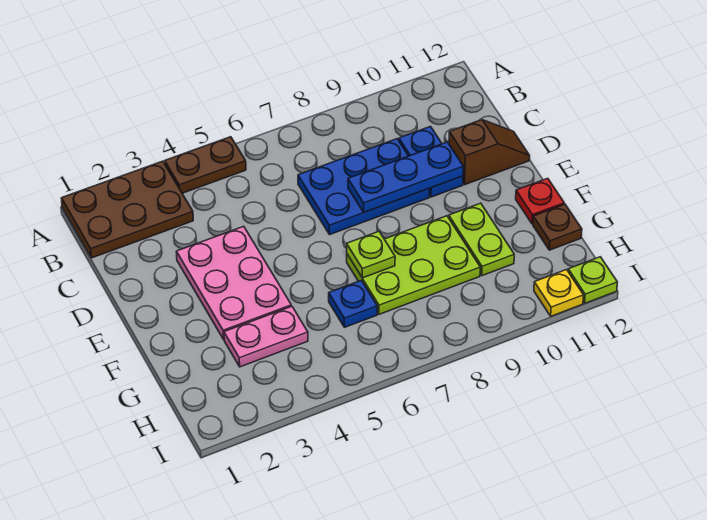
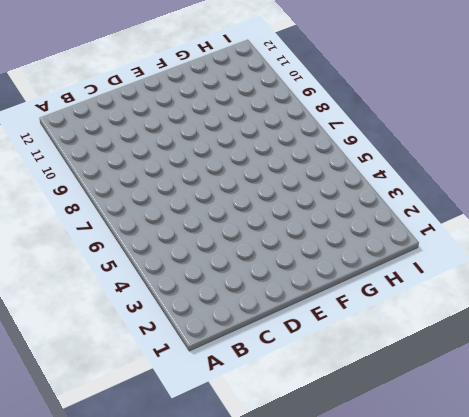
none -> brown 2x3 plate [61,161,193,258]
none -> brown 1x2 plate [165,137,246,193]
none -> blue 2x3 plate [298,139,430,235]

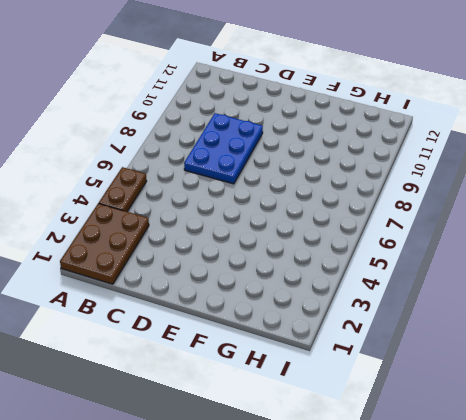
none -> blue 1x2 plate [399,127,463,197]
none -> pink 2x3 plate [176,226,291,339]
none -> brown 1x2 slope [449,120,530,185]

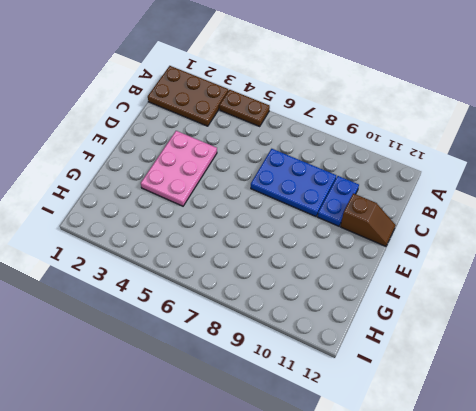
none -> lime 2x3 plate [347,216,480,314]
none -> lime 1x2 plate [449,203,514,276]
none -> red 1x1 plate [516,178,564,224]

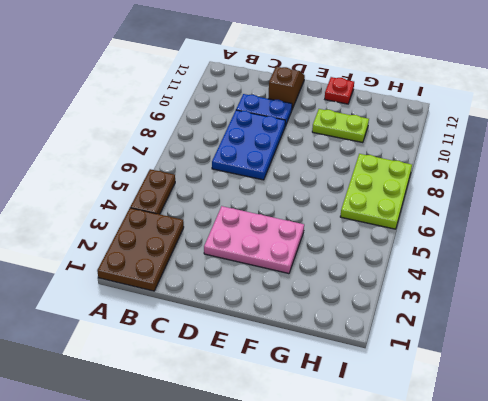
lime 2x3 plate [340,154,412,229] -> lime 2x3 plate moved to [347,216,480,314]
none -> pink 1x2 plate [224,306,308,367]
none -> blue 1x1 plate [329,280,377,327]
none -> brown 1x1 plate [533,204,582,250]

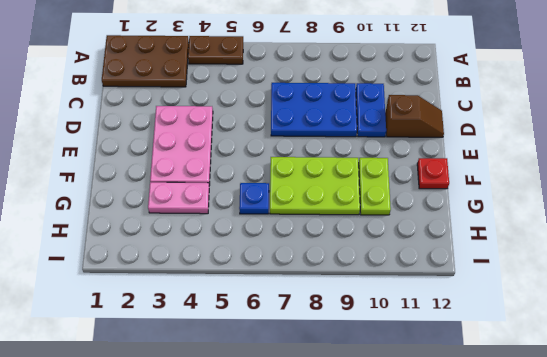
none -> brown 1x1 plate [533,204,582,250]
none -> yellow 1x1 plate [534,270,584,316]
none -> lime 1x1 plate [568,257,617,303]

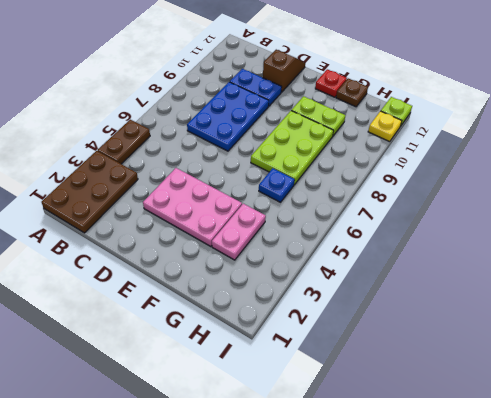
none -> blue 1x3 plate [348,142,463,212]
none -> lime 1x1 plate [347,231,395,278]

